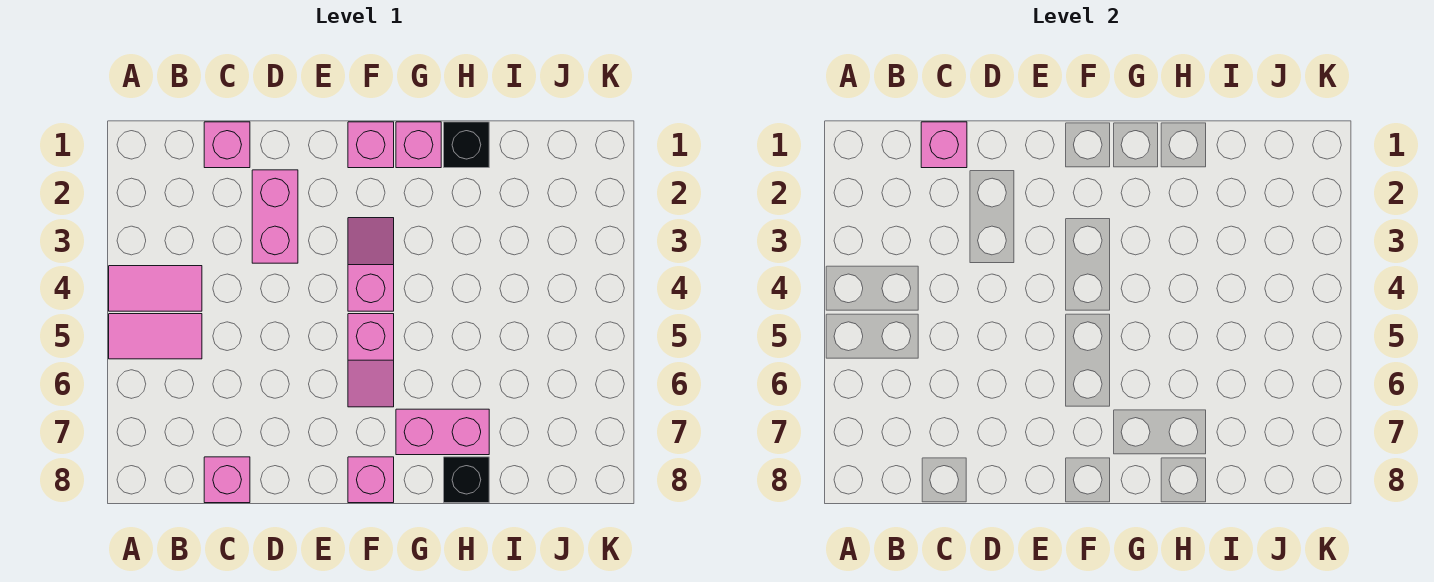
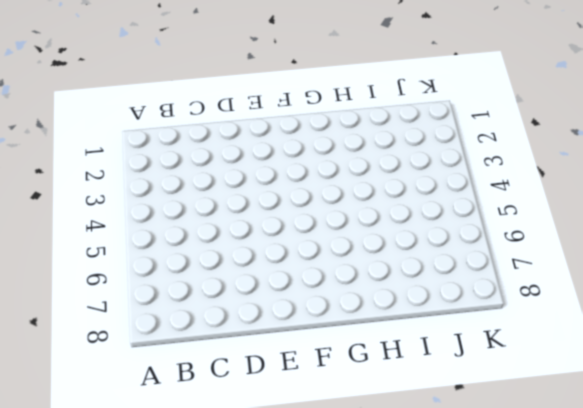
none -> pink 1x2 tile [109,266,202,311]
none -> pink 1x2 tile [109,314,202,359]
none -> pink 1x1 brick [204,122,250,168]

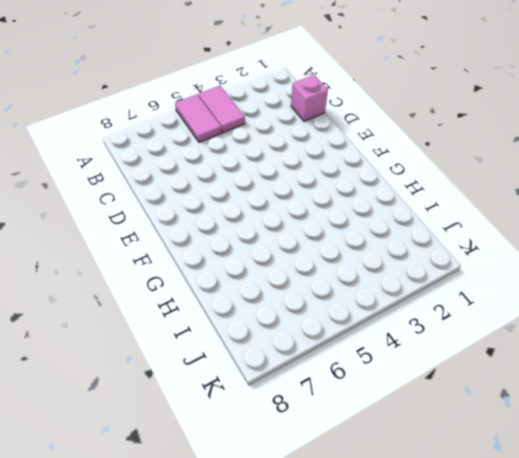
none -> pink 1x1 brick [204,457,250,503]
none -> pink 1x2 brick [252,170,298,263]
none -> pink 1x1 brick [348,122,394,168]

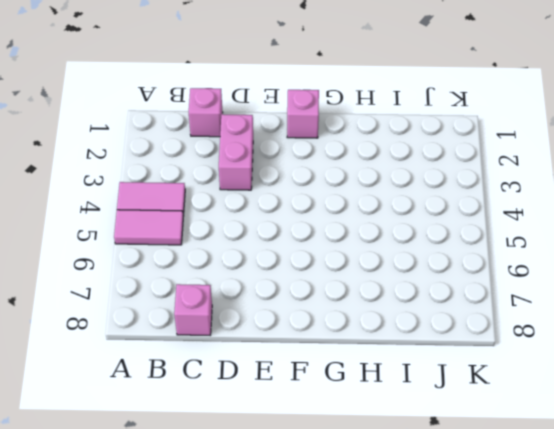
none -> pink 1x2 slope [348,218,394,311]
none -> pink 1x2 slope [348,314,394,407]
none -> pink 1x1 brick [348,457,394,503]

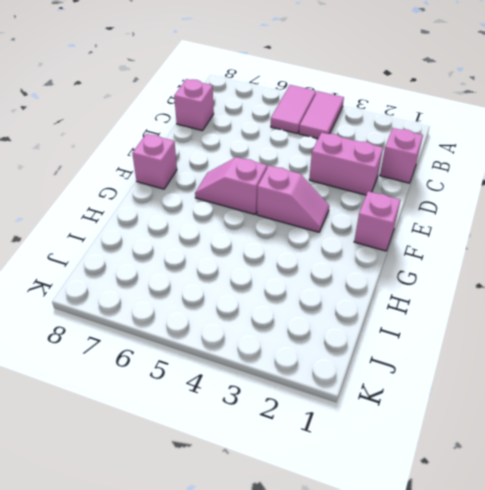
none -> pink 1x1 brick [396,122,441,168]
none -> pink 1x2 brick [396,409,489,455]
none -> black 1x1 brick [444,122,489,168]

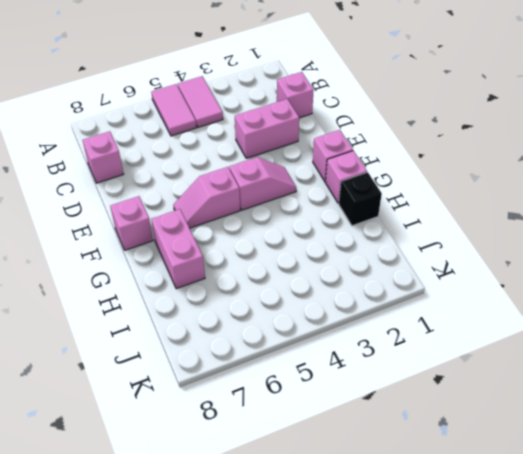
none -> black 1x1 brick [444,457,489,503]
none -> pink 1x1 brick [921,122,967,168]

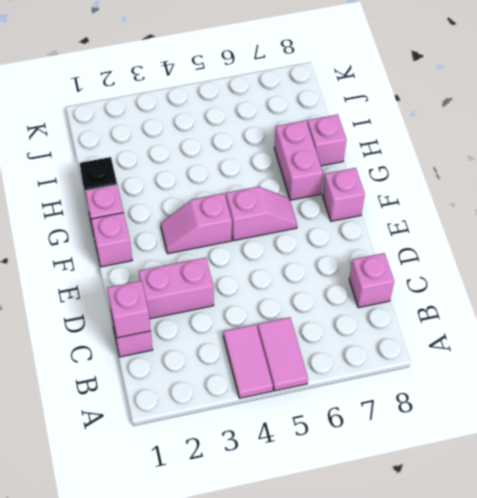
pink 1x1 brick [307,114,346,166] -> black 1x1 brick [444,457,489,503]

